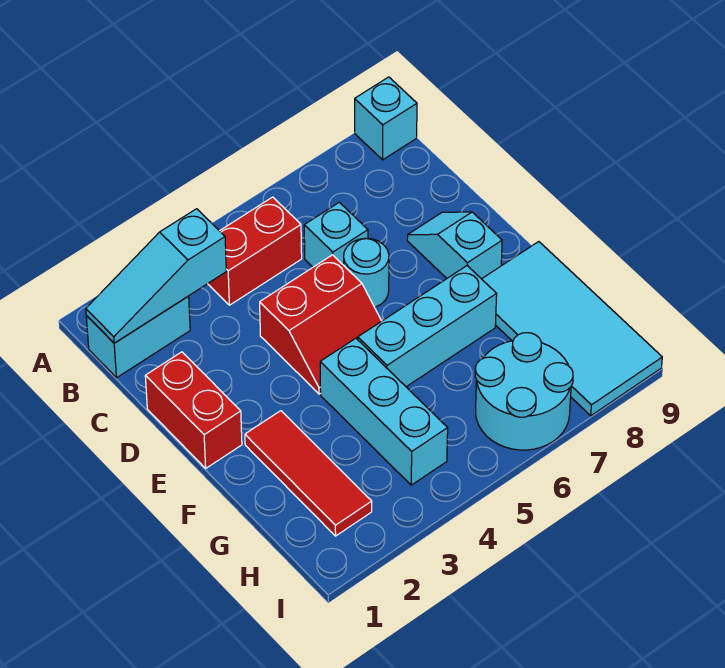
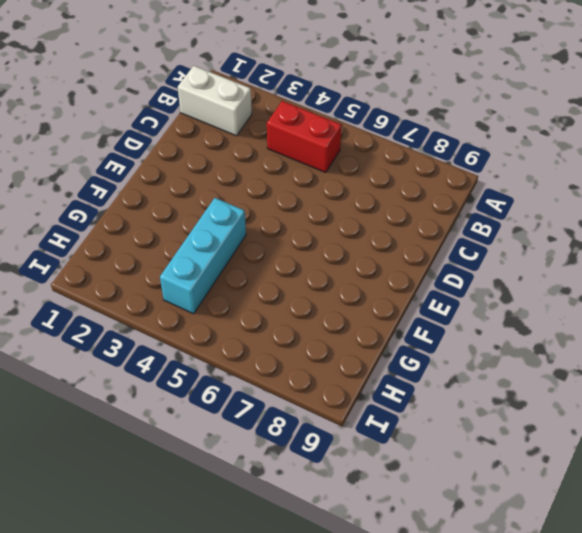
white 1x2 brick [178,66,252,136] -> cyan 1x2 brick [86,296,190,378]
none -> cyan 1x1 brick [355,77,417,160]
none -> cyan 1x1 brick [304,202,368,267]
none -> red 1x2 brick [145,352,242,468]

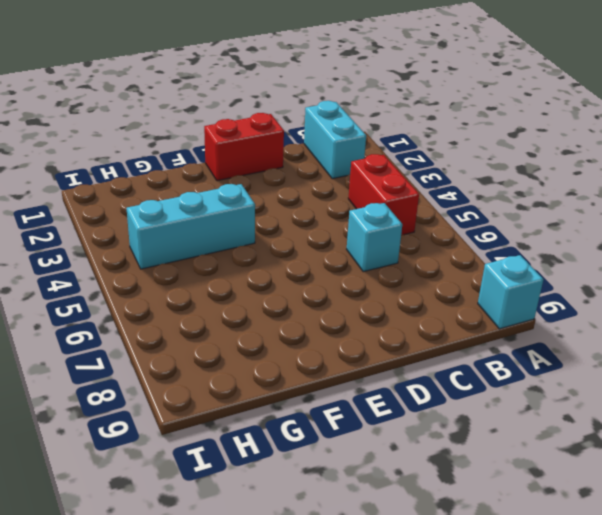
none -> red 2x2 slope [260,255,381,394]
none -> cyan 1x1 round brick [344,238,389,307]
none -> cyan 1x2 slope [407,212,502,279]

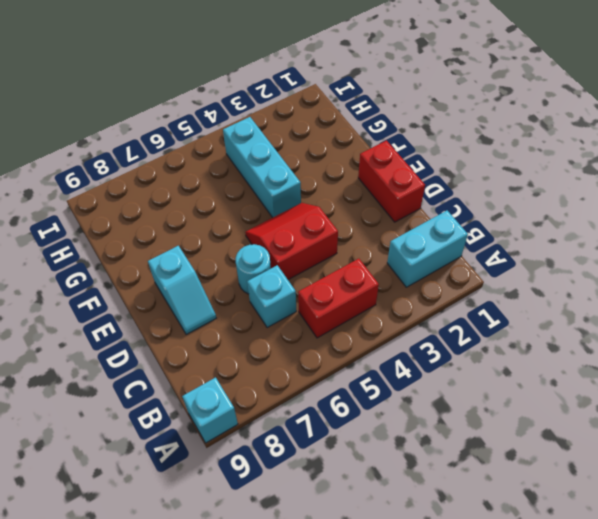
none -> red 1x3 tile [245,411,372,536]
none -> cyan 1x3 brick [358,266,497,387]
none -> cyan 2x4 tile [482,242,662,416]

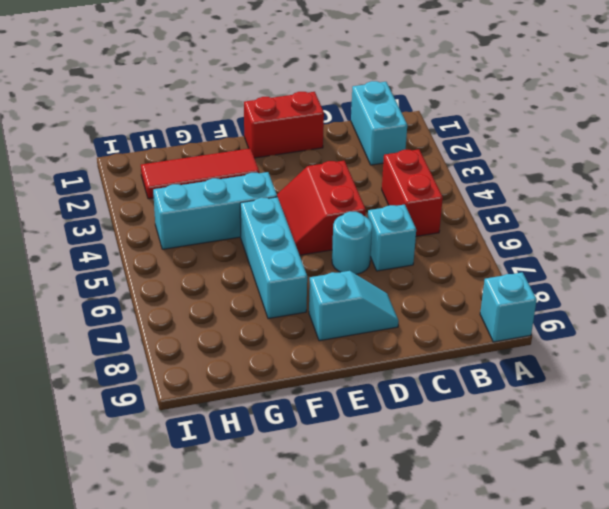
none -> cyan 2x4 tile [482,242,662,416]
none -> cyan 2x2 round brick [475,333,573,450]
none -> cyan 1x3 slope [86,209,226,343]

